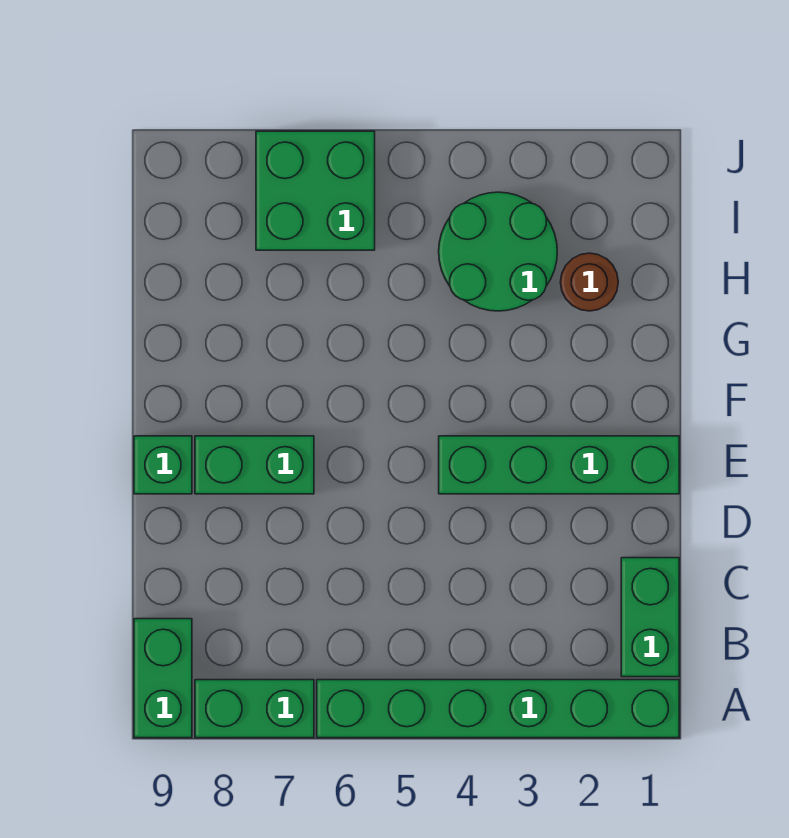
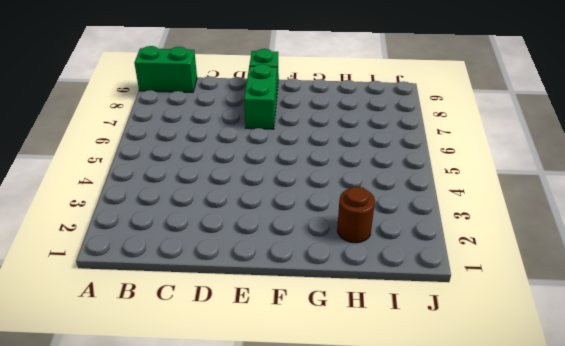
none -> green 1x6 brick [317,680,679,738]
none -> green 1x2 brick [195,680,314,738]

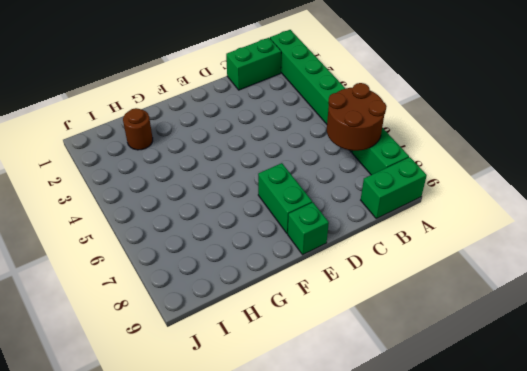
brown 2x2 round brick [327,83,386,151] -> none
none -> green 1x4 brick [439,436,679,494]
none -> green 2x2 round brick [439,192,557,311]

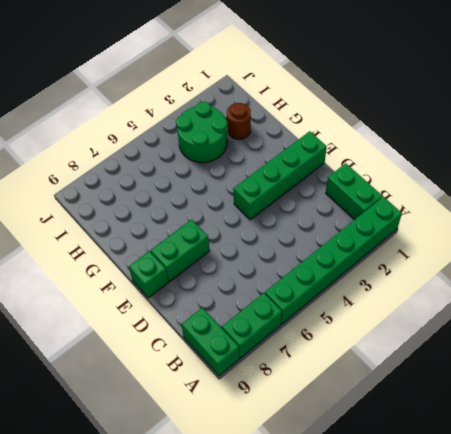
none -> green 2x2 brick [256,131,375,250]

